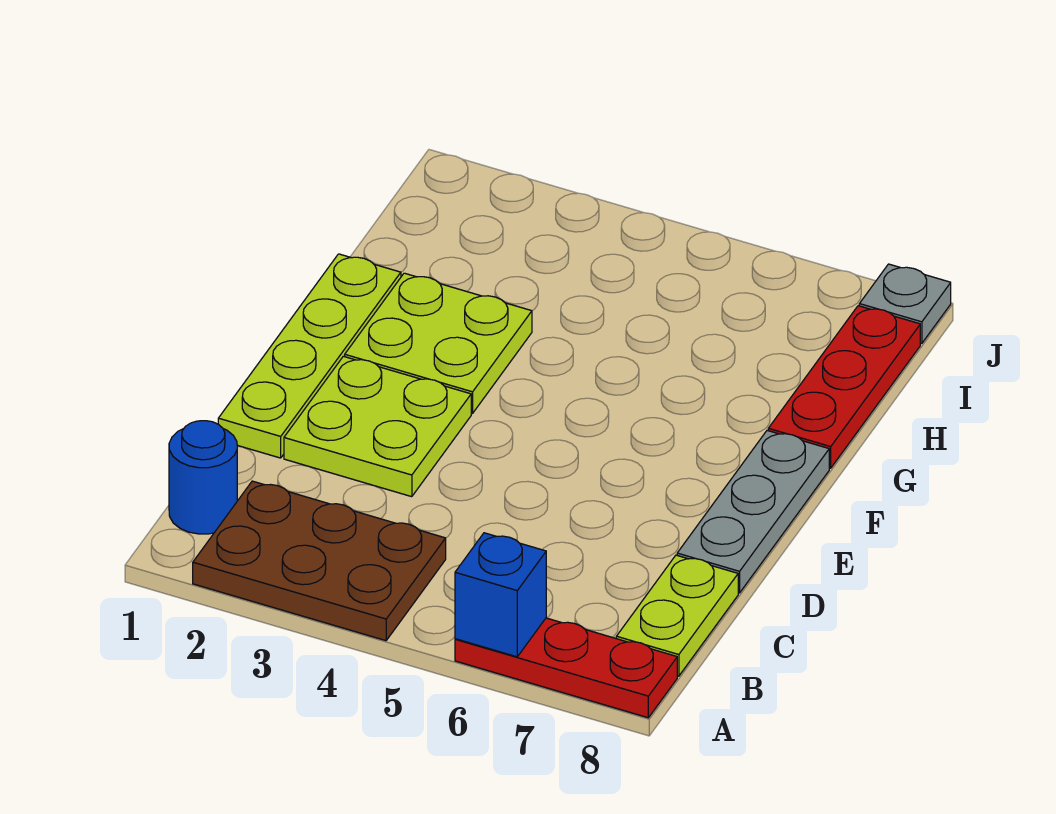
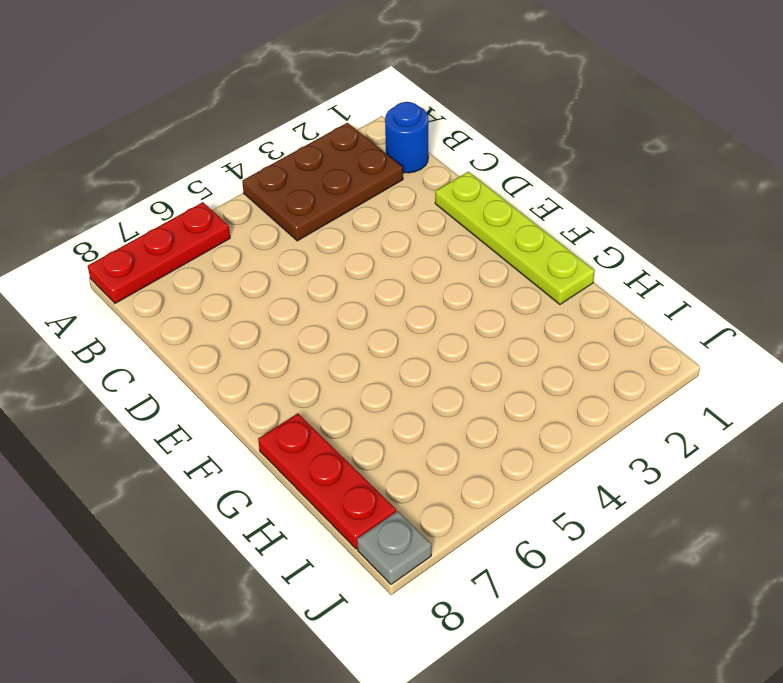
none -> lime 1x2 plate [616,555,738,676]
none -> lime 2x2 plate [284,356,471,497]

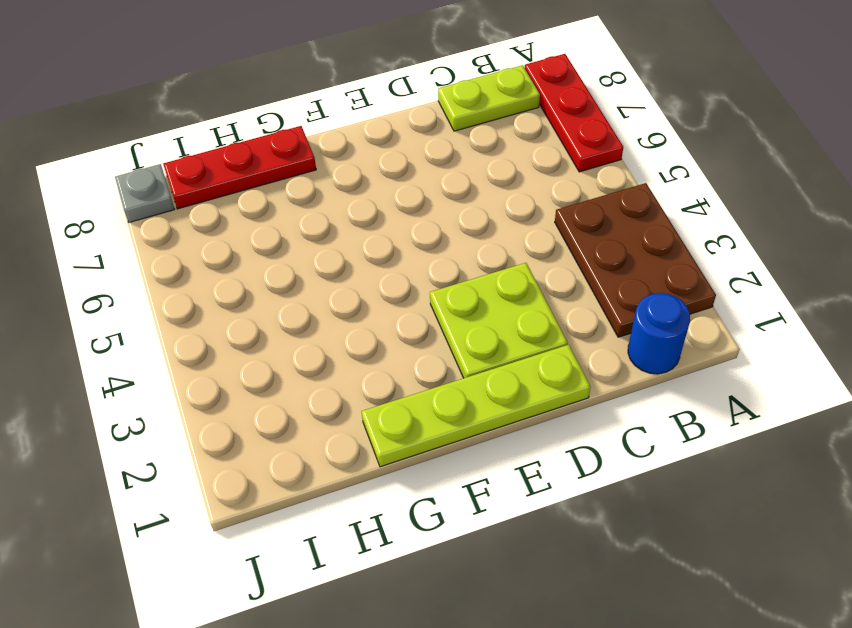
none -> grey 1x3 plate [677,431,829,593]
none -> lime 2x2 plate [345,273,532,413]

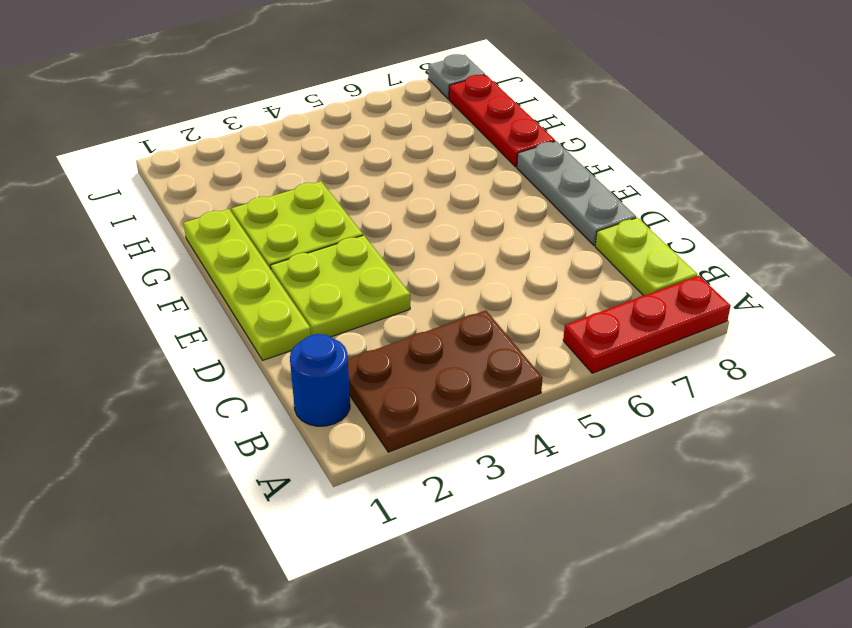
none -> blue 1x1 brick [455,533,546,657]

